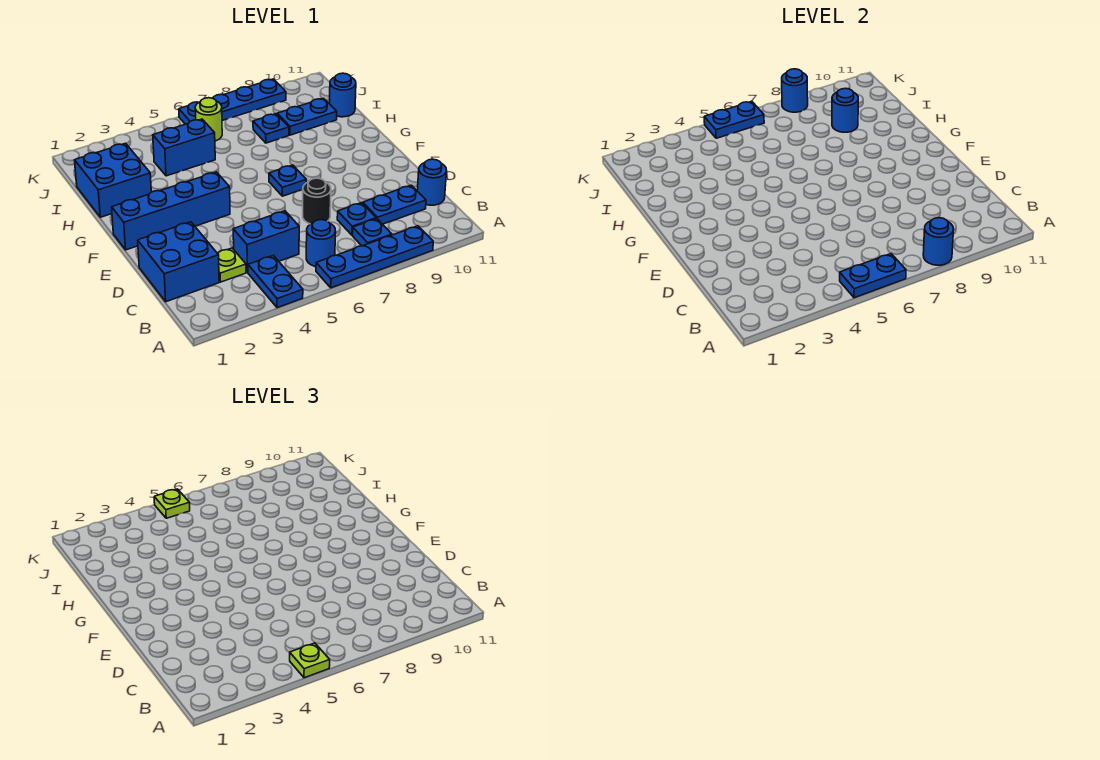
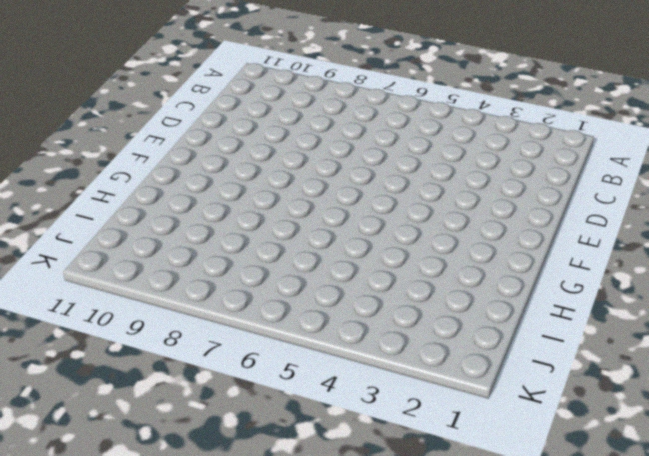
none -> blue 1x2 plate [248,255,303,308]
none -> blue 1x4 plate [316,226,433,288]
none -> blue 1x1 round brick [306,220,336,267]

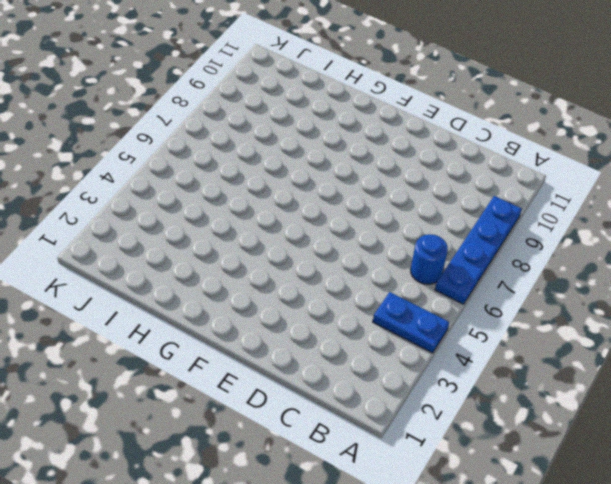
none -> blue 1x1 plate [353,219,392,246]
none -> blue 2x2 brick [138,222,219,302]
none -> lime 1x1 plate [217,248,246,282]

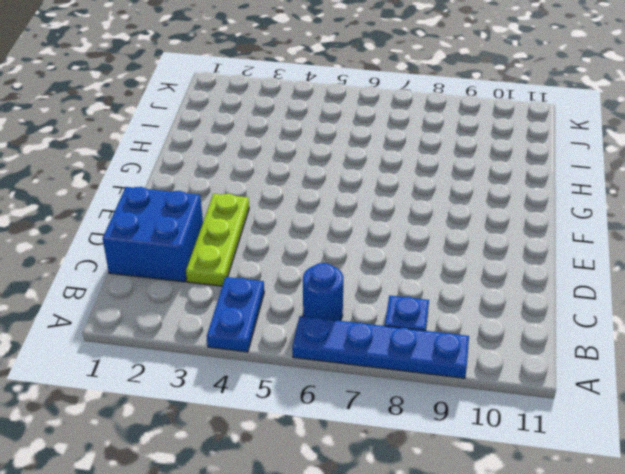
lime 1x3 plate [186,194,249,286] -> lime 1x1 plate [217,248,246,282]
none -> blue 1x2 brick [233,211,299,273]
none -> blue 1x1 plate [337,203,376,235]
none -> blue 1x2 plate [363,185,426,224]

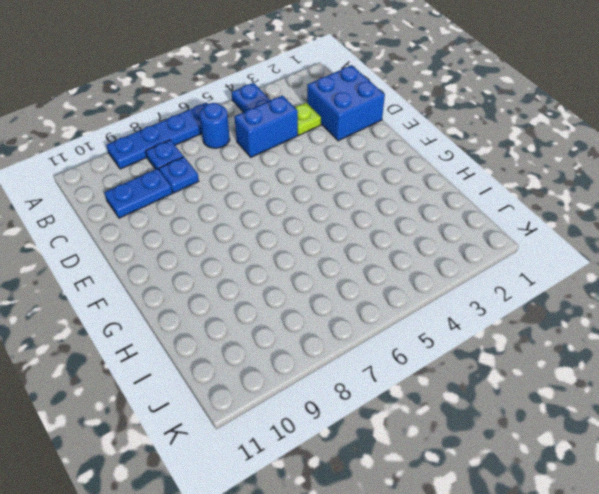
none -> blue 1x1 round brick [417,159,447,205]
none -> black 1x1 round brick [303,178,331,224]
none -> blue 1x4 brick [112,172,230,250]

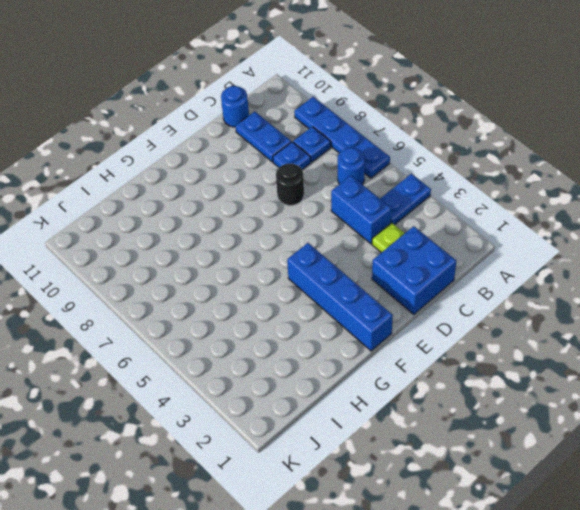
none -> blue 1x1 plate [269,165,306,196]
none -> blue 2x2 brick [75,143,151,217]
none -> blue 1x2 brick [153,119,215,176]

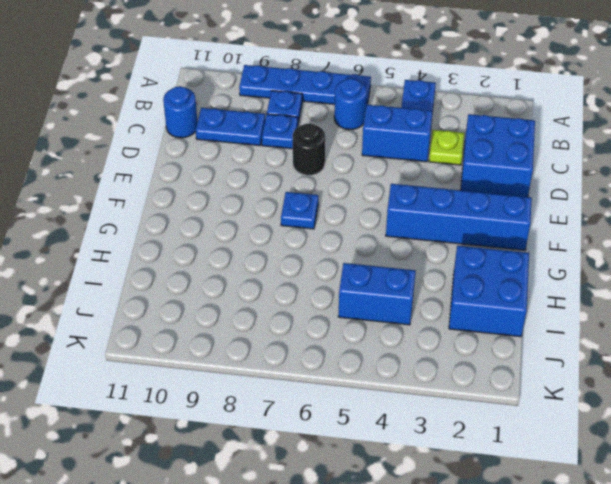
none -> blue 1x1 plate [253,114,289,143]
none -> blue 1x2 plate [277,98,337,135]
none -> blue 1x1 round brick [329,73,356,117]

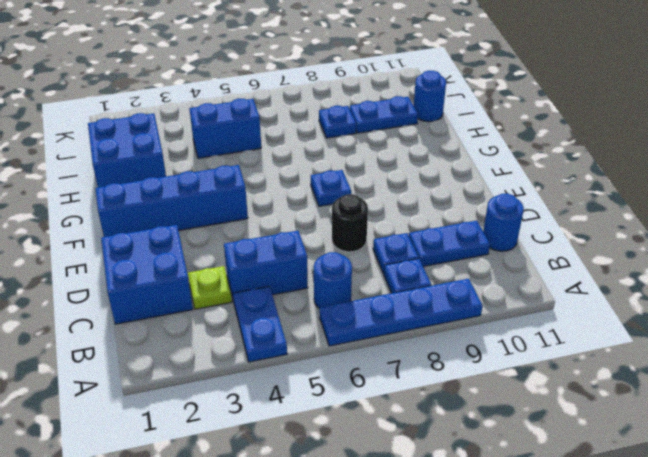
none -> lime 1x1 round brick [195,98,222,141]
none -> blue 1x4 plate [179,79,286,124]
none -> blue 1x2 plate [840,254,906,298]

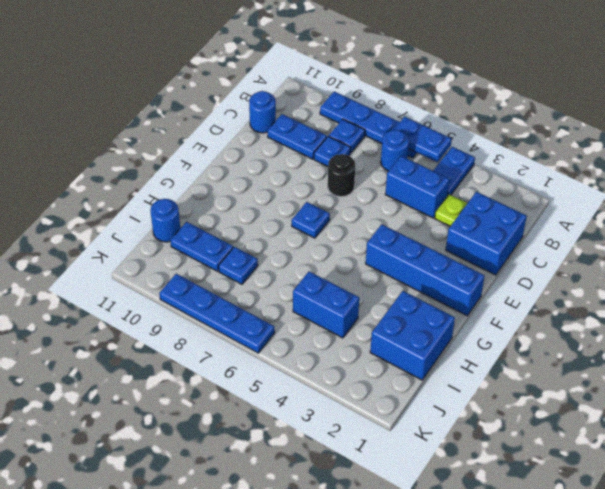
none -> lime 1x1 round brick [195,98,222,141]
none -> blue 1x1 round brick [923,218,954,265]
none -> blue 1x1 round brick [832,88,858,132]

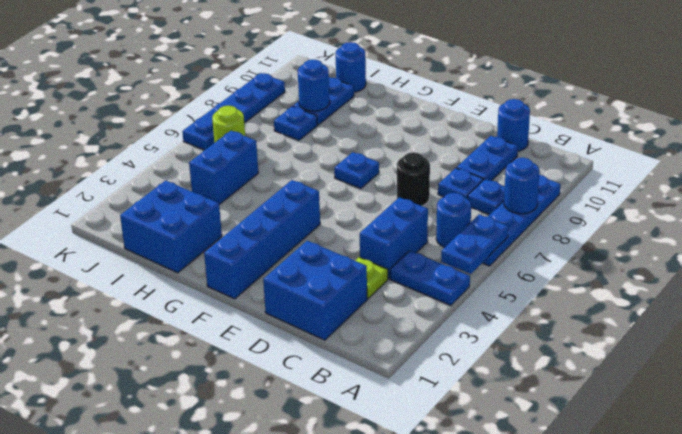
none -> blue 1x2 plate [704,102,764,138]
none -> blue 1x1 round brick [782,69,808,112]
none -> lime 1x1 plate [290,643,330,678]

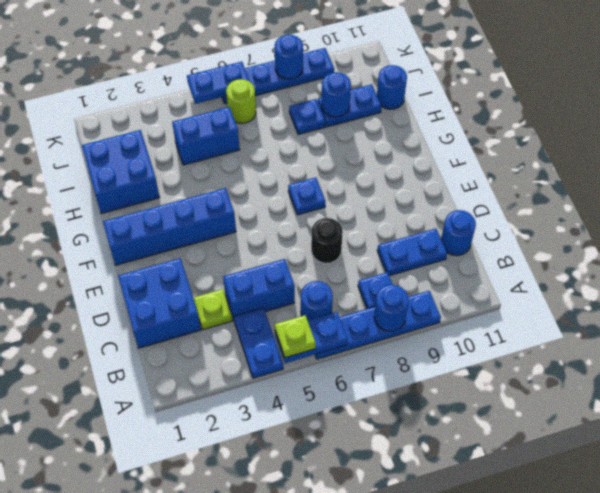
none -> blue 1x1 plate [337,203,376,235]
none -> lime 1x1 plate [154,489,190,518]

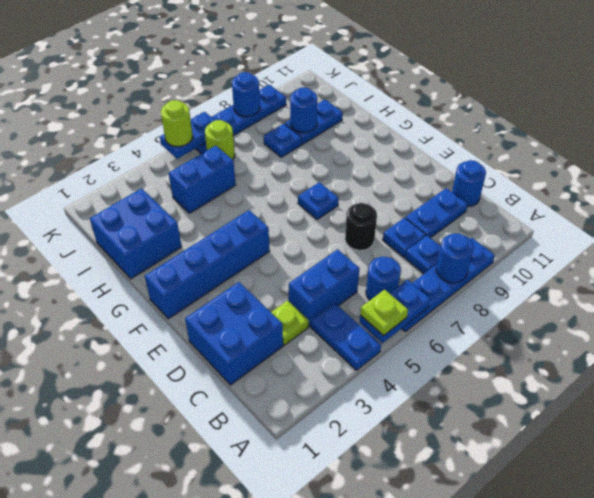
lime 1x1 round brick [161,100,193,147] -> lime 1x1 plate [154,489,190,518]
none -> blue 1x1 round brick [329,73,356,117]

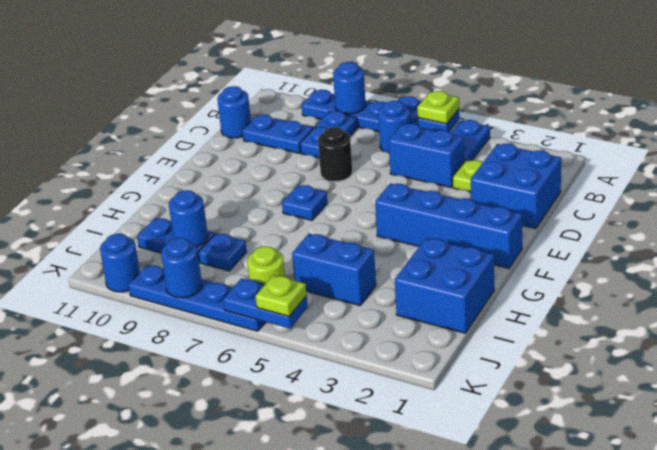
blue 1x1 round brick [100,234,140,292] -> blue 1x1 round brick moved to [329,73,356,117]

